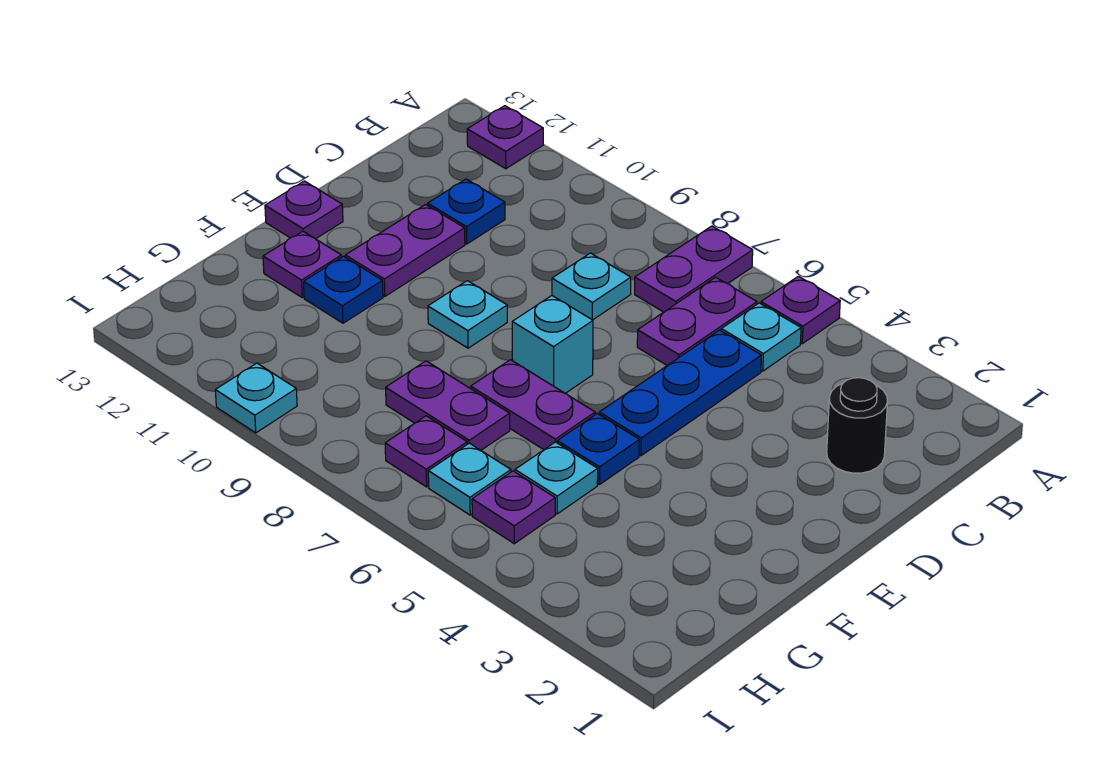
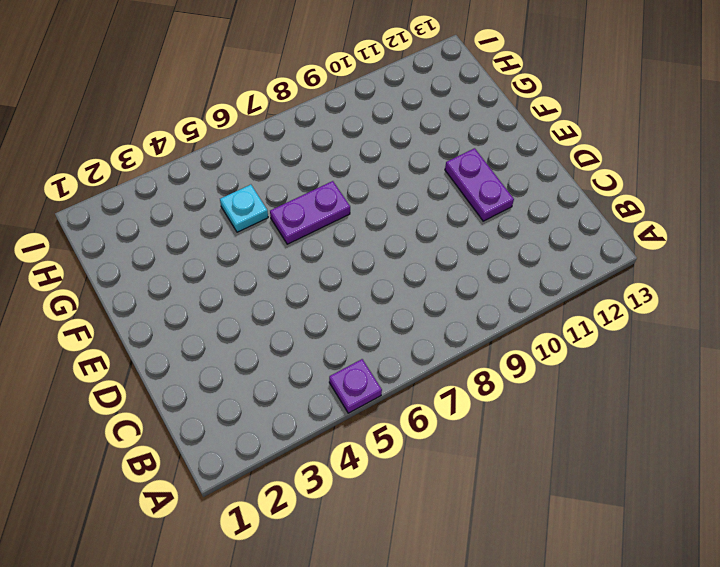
none -> purple 1x2 plate [635,226,753,312]
none -> purple 1x1 plate [467,106,543,169]
none -> cyan 1x1 plate [721,303,801,371]

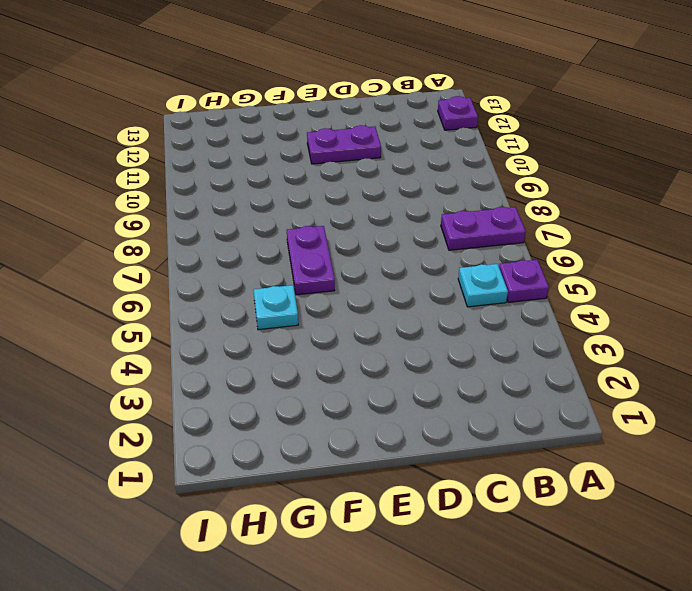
none -> purple 1x2 plate [637,277,757,365]
none -> black 1x1 round brick [827,378,887,473]
none -> blue 1x3 plate [599,330,762,456]

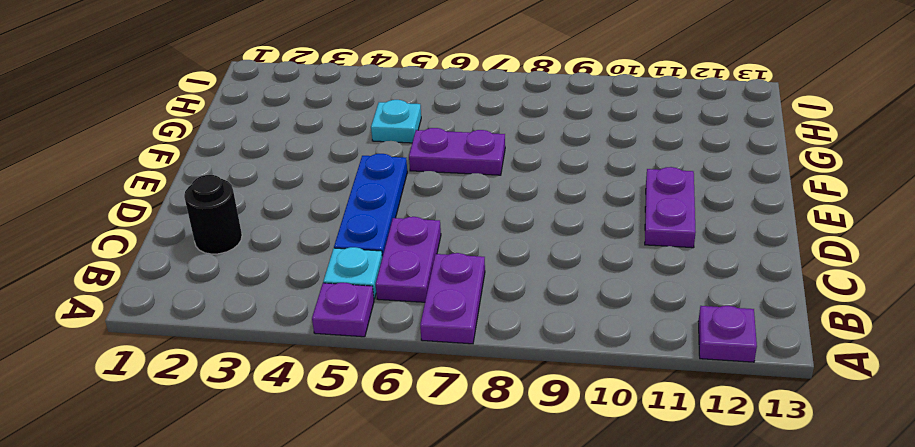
none -> cyan 1x1 plate [552,253,631,320]
none -> blue 1x1 plate [428,179,505,244]
none -> cyan 1x1 brick [512,296,593,393]

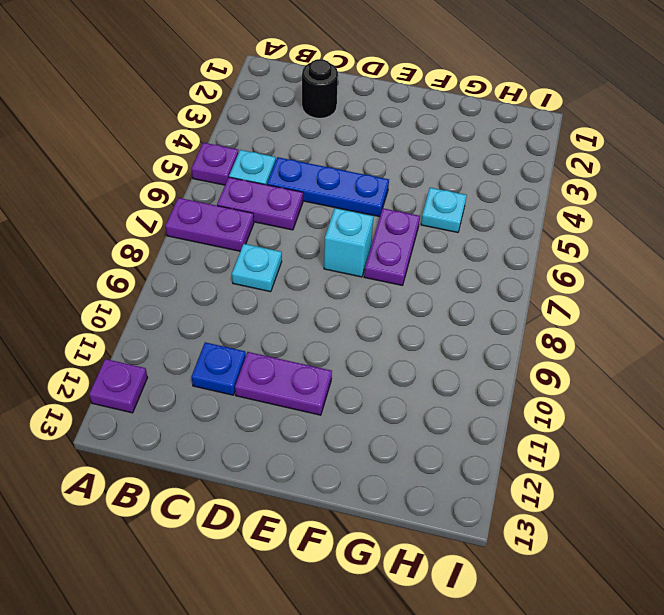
none -> cyan 1x1 plate [428,281,507,348]
none -> purple 1x1 plate [265,181,343,239]
none -> blue 1x1 plate [557,413,639,485]

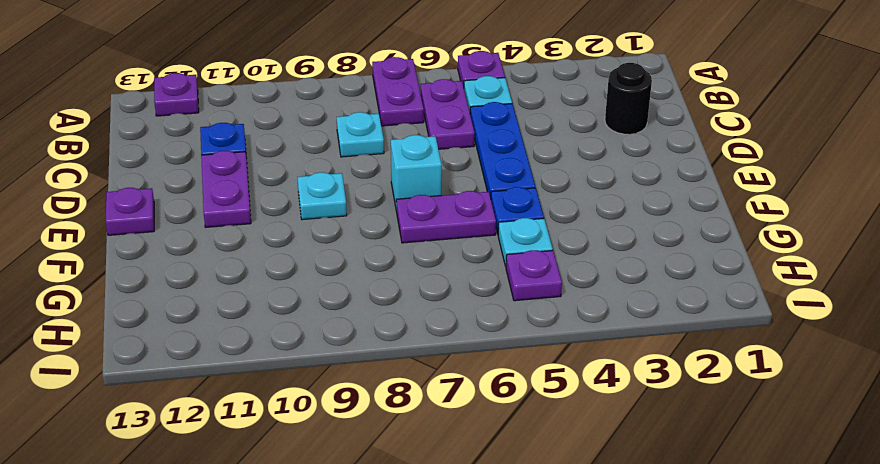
none -> blue 1x1 plate [304,256,383,323]
none -> purple 1x1 plate [263,231,342,297]
none -> purple 1x2 plate [386,361,510,450]

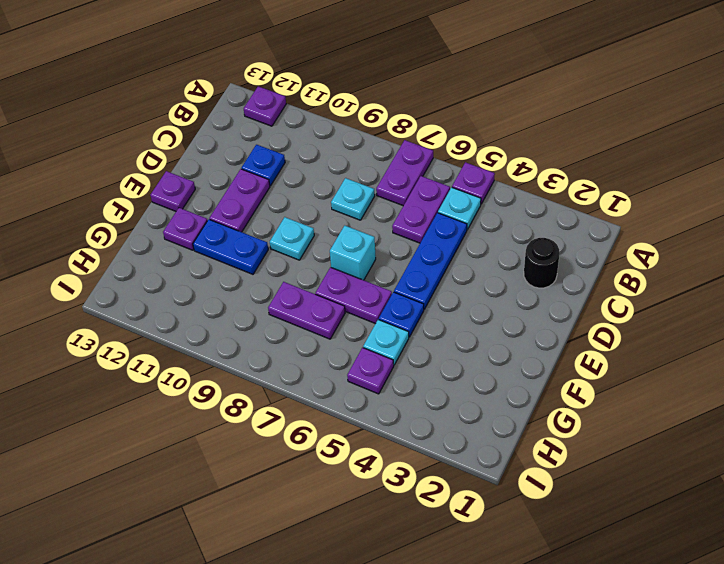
blue 1x2 plate [193,219,268,274] -> blue 1x1 plate [304,256,383,323]
none -> cyan 1x1 plate [428,443,511,515]
none -> purple 1x1 plate [385,416,467,487]
none -> cyan 1x1 plate [215,363,297,433]

